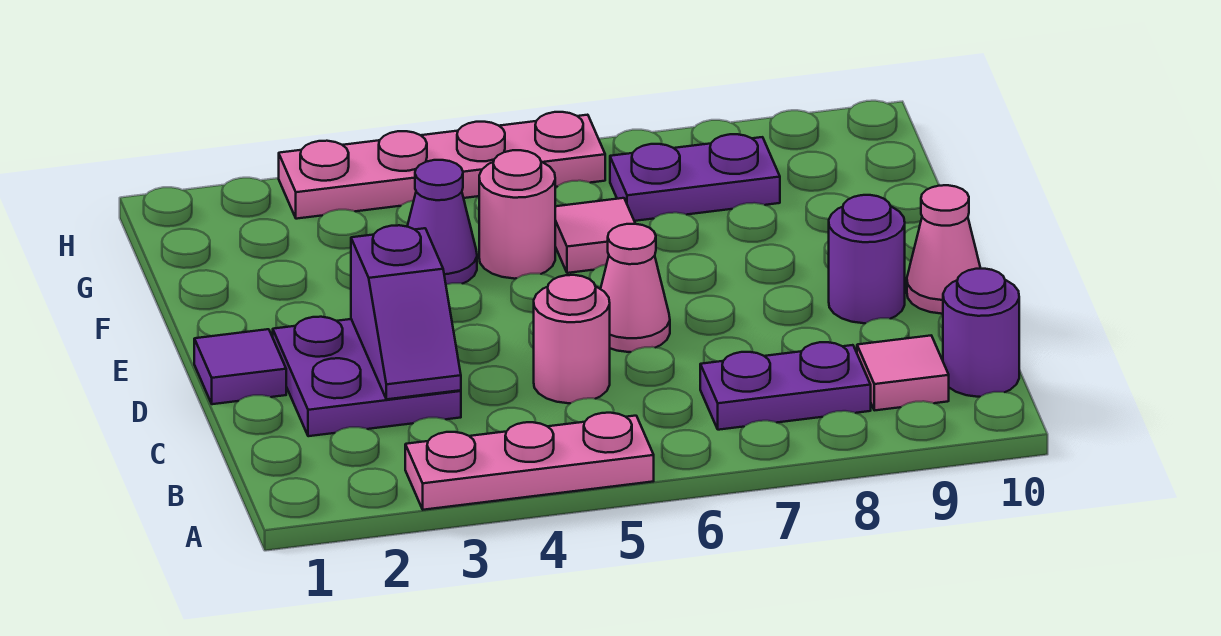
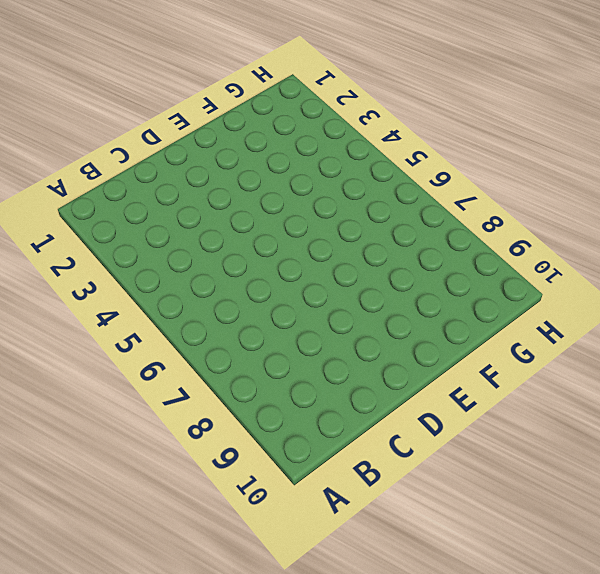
none -> pink 1x3 plate [405,413,654,510]
none -> purple 1x2 plate [700,342,871,430]
none -> pink 1x1 tile [857,336,949,410]

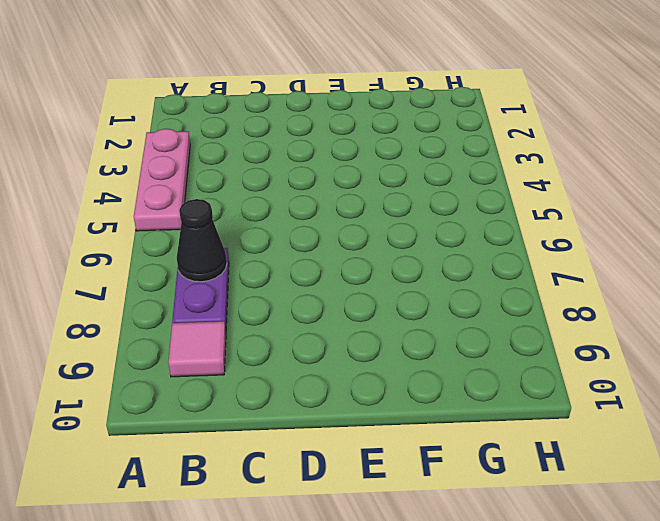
black 1x1 cone [177,199,227,282] -> none
none -> purple 1x1 round brick [943,269,1019,397]
none -> purple 2x2 plate [273,317,461,436]
none -> pink 1x1 round brick [534,275,610,403]

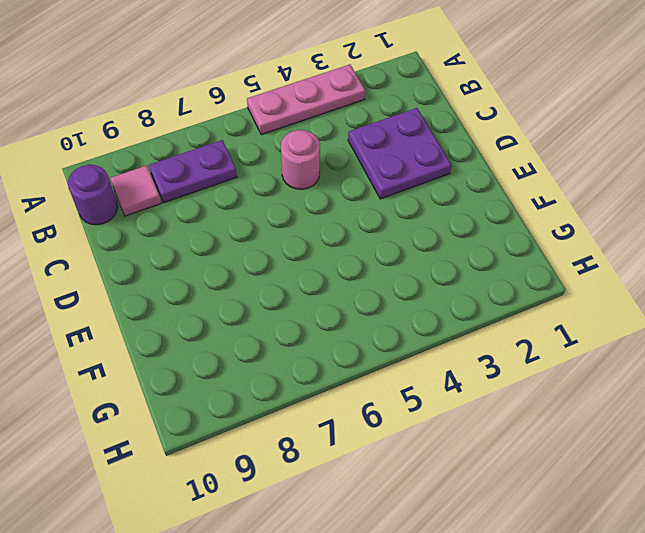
none -> purple 1x1 tile [194,329,286,404]
none -> pink 1x1 cone [601,224,670,352]
none -> purple 1x1 round brick [829,195,905,323]

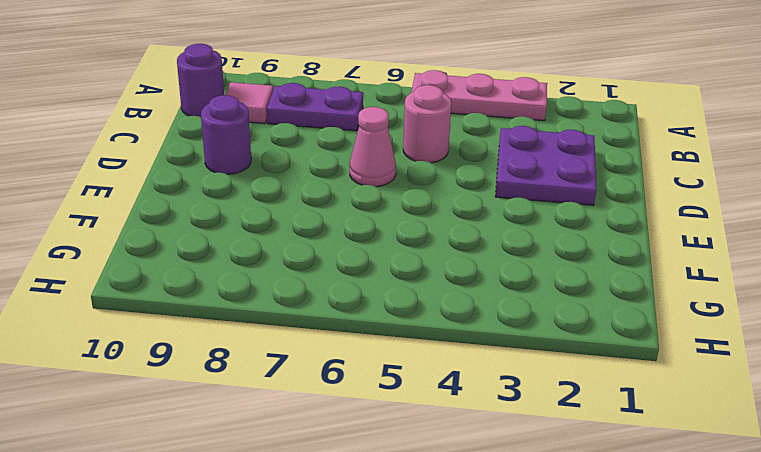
none -> purple 1x1 tile [194,329,286,404]
none -> pink 1x1 cone [907,185,981,314]
none -> purple 1x1 cone [407,160,477,285]

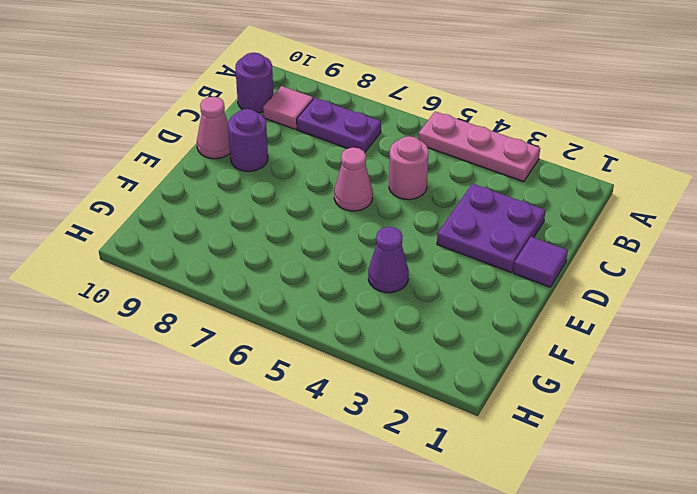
none -> pink 1x1 round brick [479,150,555,279]
none -> pink 1x1 tile [555,198,635,273]
none -> purple 1x2 plate [610,134,780,221]

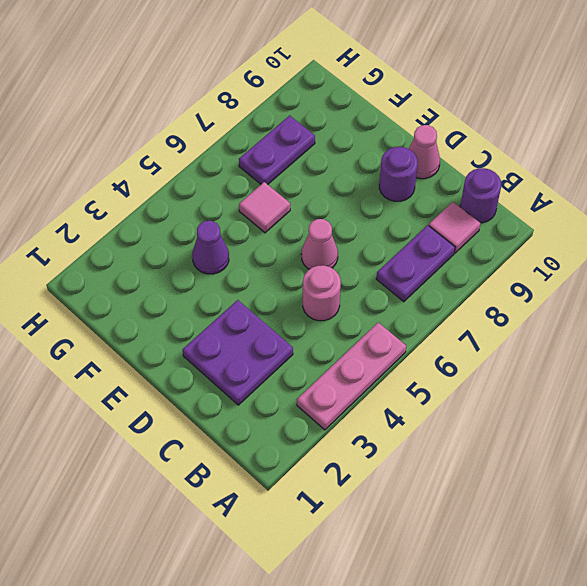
none -> purple 1x1 tile [194,329,286,404]
none -> pink 1x1 round brick [479,150,555,279]
none -> pink 1x4 plate [279,112,605,219]

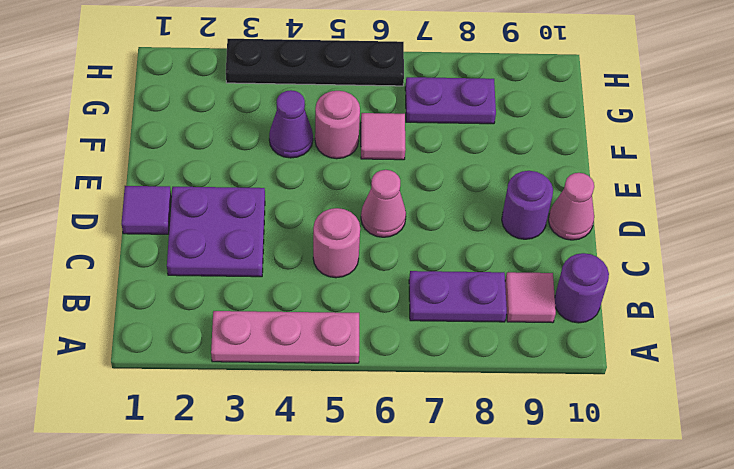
black 1x4 plate [226,39,404,86] -> pink 1x4 plate [279,112,605,219]
none -> purple 1x2 slope [351,225,461,399]

